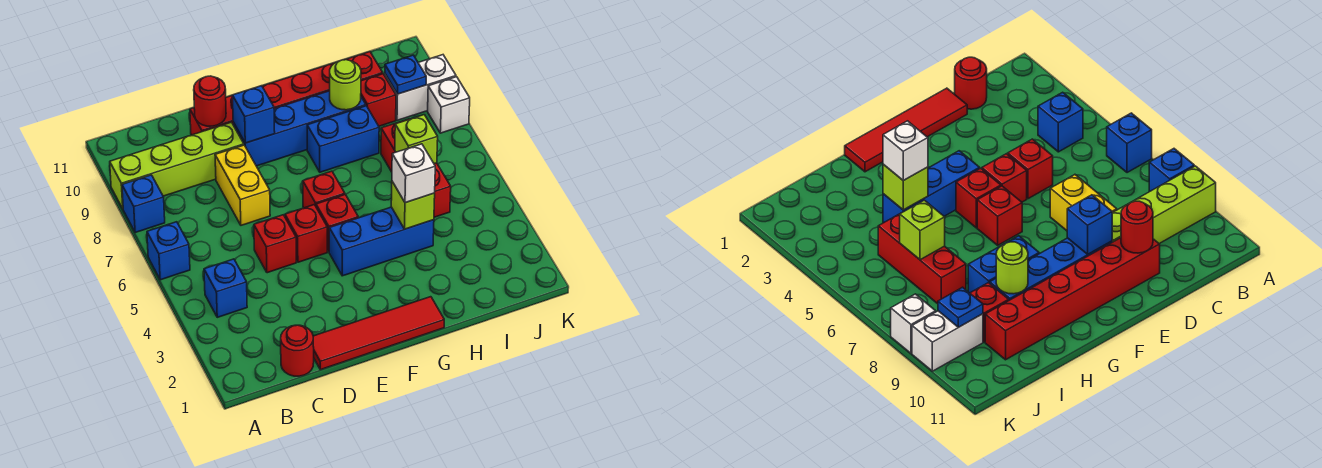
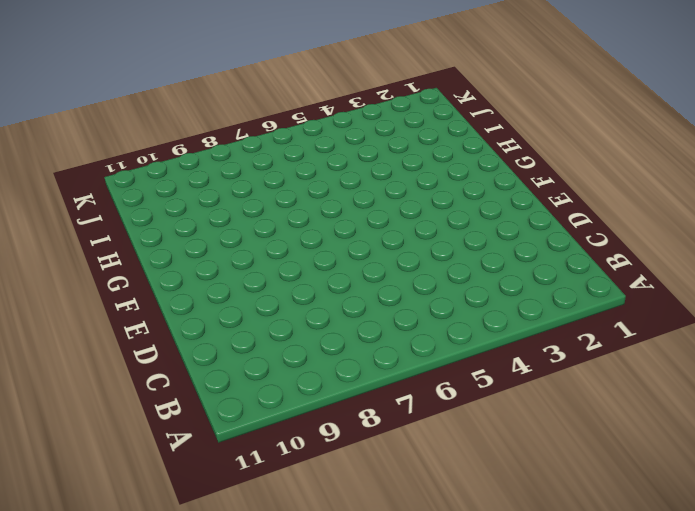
none -> blue 1x1 brick [147,222,190,280]
none -> blue 1x1 brick [122,175,165,233]
none -> lime 1x4 brick [110,122,244,208]

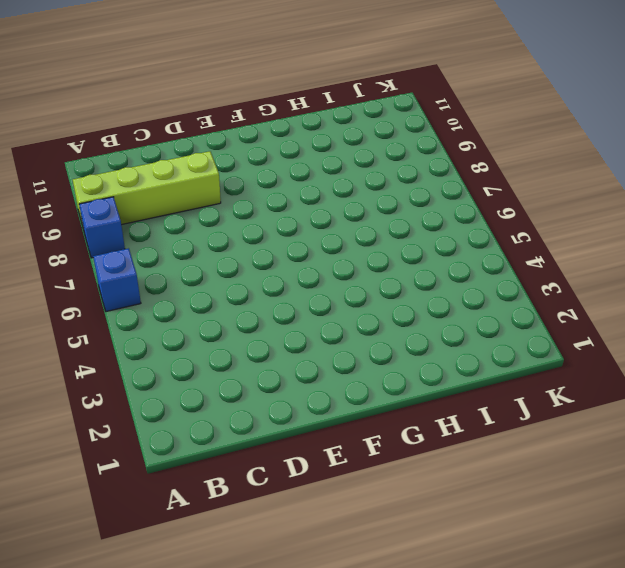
none -> blue 1x1 brick [204,259,247,317]
none -> red 1x1 round brick [281,325,314,376]
none -> red 1x4 tile [313,297,444,370]

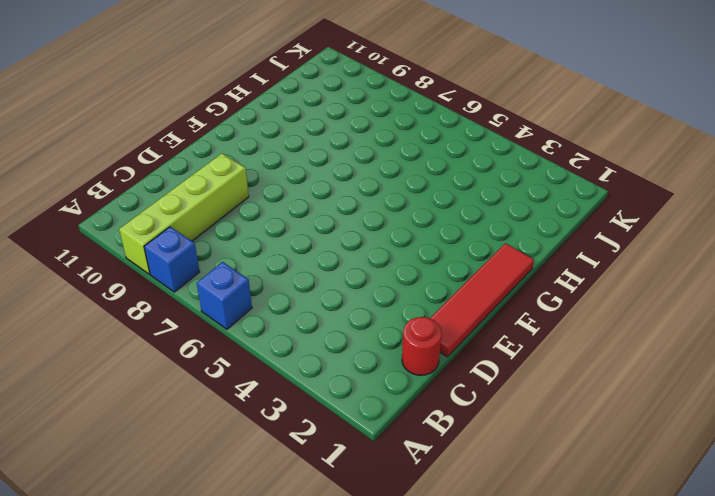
none -> blue 1x1 brick [204,259,247,317]
none -> red 1x1 brick [254,215,296,273]
none -> yellow 1x2 brick [215,145,270,225]

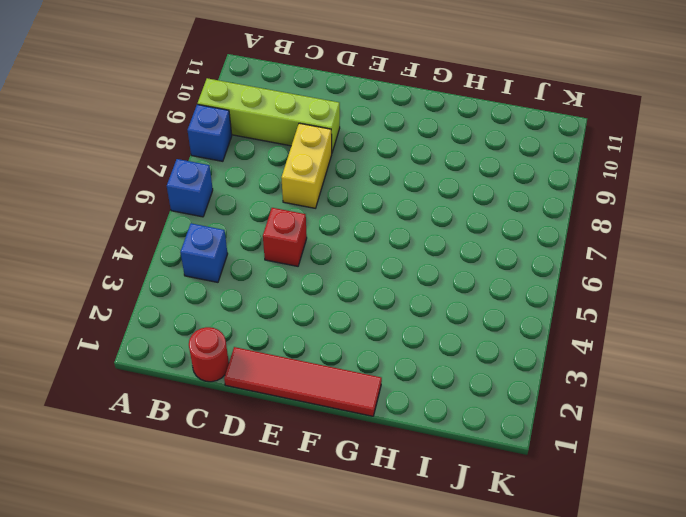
none -> red 1x6 brick [190,52,383,135]
none -> red 1x1 brick [285,205,327,262]
none -> blue 1x4 brick [233,91,366,166]

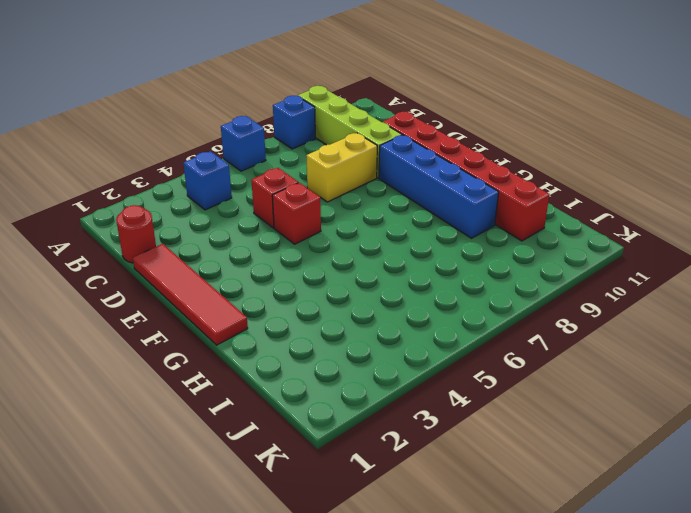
none -> blue 1x3 brick [329,207,434,276]
none -> red 1x1 brick [316,195,358,252]
none -> red 1x1 brick [303,171,345,208]

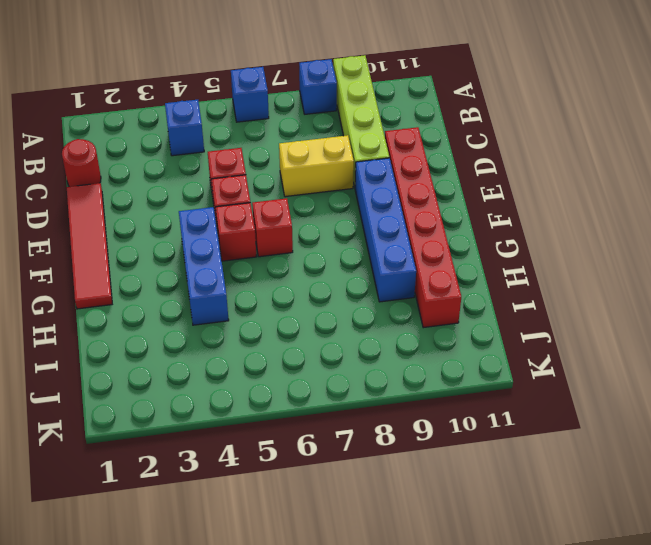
none -> blue 1x2 brick [307,106,379,172]
none -> red 1x3 brick [381,119,451,217]
none -> red 1x1 brick [361,74,396,126]

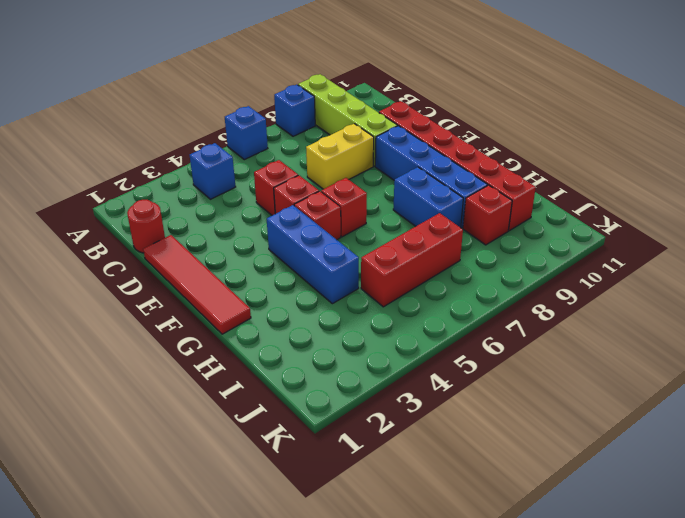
none -> white 1x2 brick [385,55,456,120]
none -> white 1x1 brick [428,77,470,133]
none -> red 1x1 round brick [194,76,226,126]

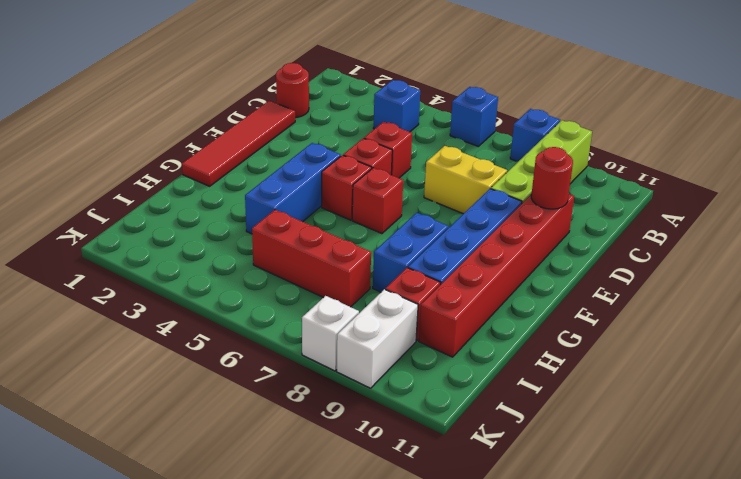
none -> blue 1x1 brick [232,86,275,143]
none -> lime 1x1 brick [391,182,435,229]
none -> lime 1x1 round brick [330,60,361,110]

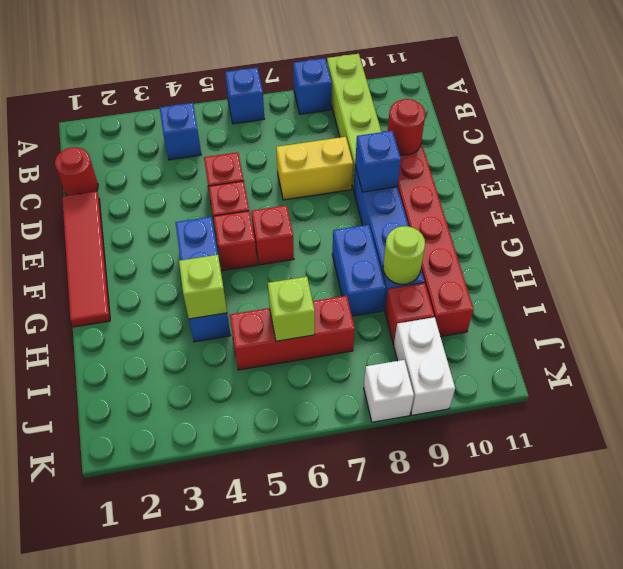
none -> blue 1x1 plate [385,55,426,94]
none -> white 1x1 brick [392,144,435,203]

